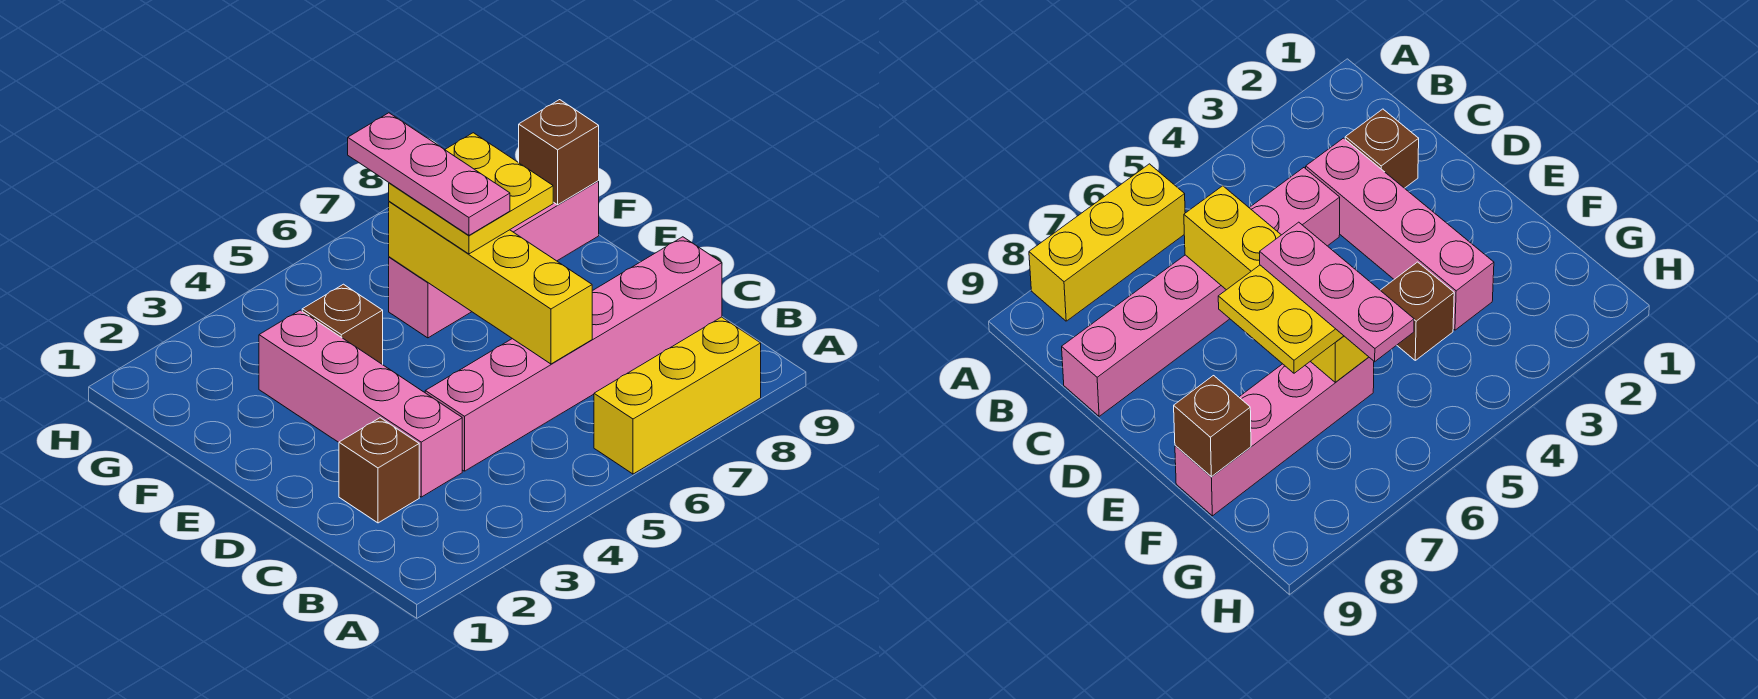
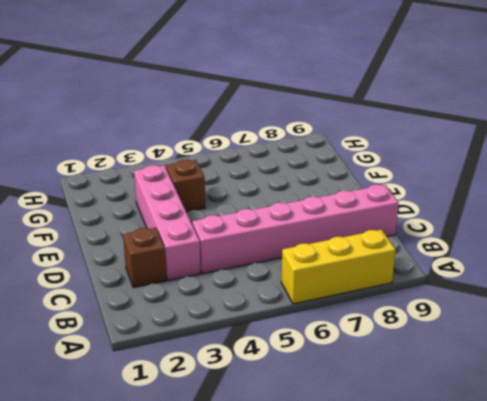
none -> pink 1x4 brick [389,181,599,338]
none -> yellow 1x4 brick [389,201,592,364]

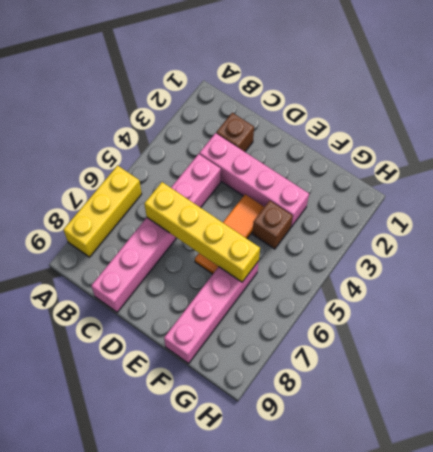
orange 1x3 tile [195,194,264,274] -> none
none -> brown 1x1 brick [519,100,599,205]
none -> yellow 2x2 plate [389,133,553,254]

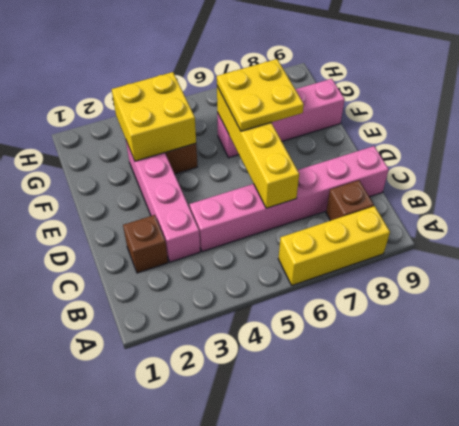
brown 1x1 brick [326,180,374,221] -> brown 1x1 brick moved to [519,100,599,205]
yellow 2x2 brick [112,72,196,161] -> none
none -> pink 1x3 plate [348,113,510,235]

